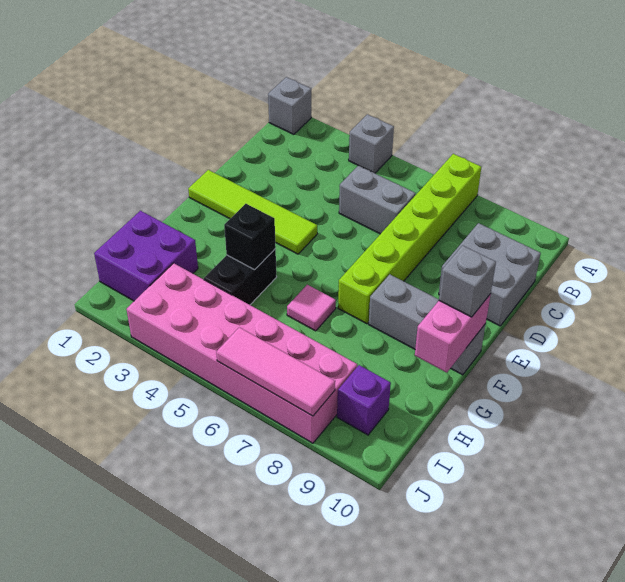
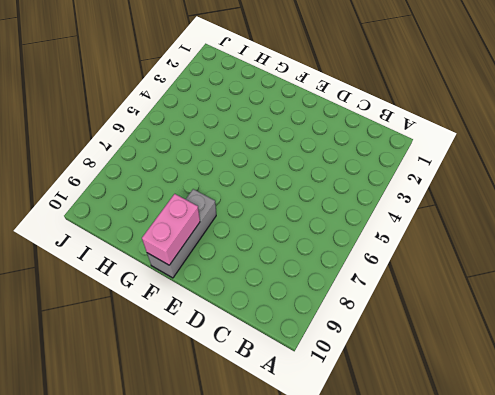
pink 1x2 brick [142,194,200,265] -> pink 1x2 brick turned to [415,294,491,373]
none -> grey 1x1 brick [268,77,311,134]
none -> grey 1x1 brick [349,114,394,173]
none -> lime 1x6 brick [338,154,481,324]

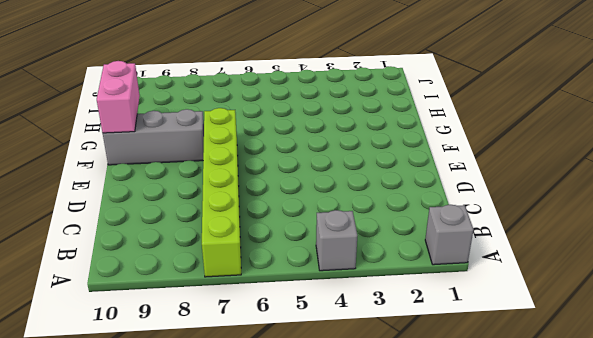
none -> grey 1x2 brick [339,166,416,234]
none -> grey 2x2 brick [439,223,541,326]
none -> lime 1x4 tile [188,170,317,254]

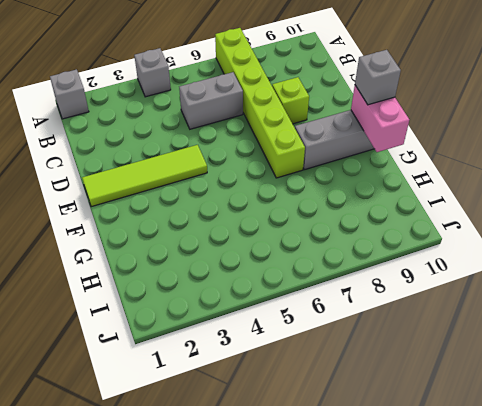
lime 1x1 brick [272,77,309,124] -> none
none -> grey 2x2 brick [439,223,541,326]
none -> black 1x2 brick [204,249,277,305]
none -> pink 1x1 tile [287,285,336,331]

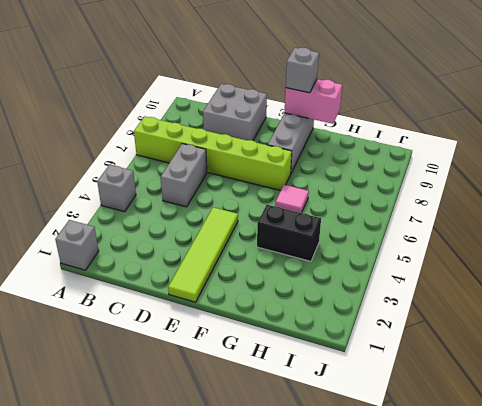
none -> purple 2x2 brick [94,211,198,301]
none -> pink 2x6 brick [126,263,357,443]
none -> purple 1x1 brick [337,365,391,435]

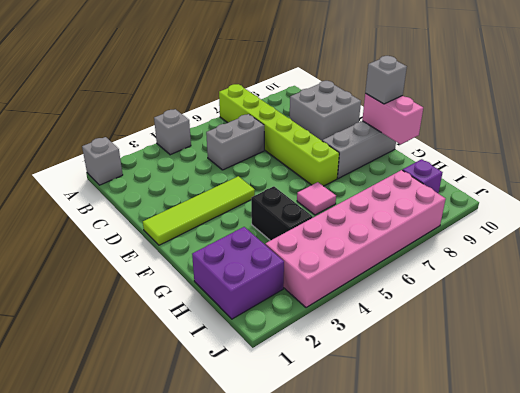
none -> black 1x1 brick [224,204,276,270]
none -> pink 1x3 tile [216,327,335,416]

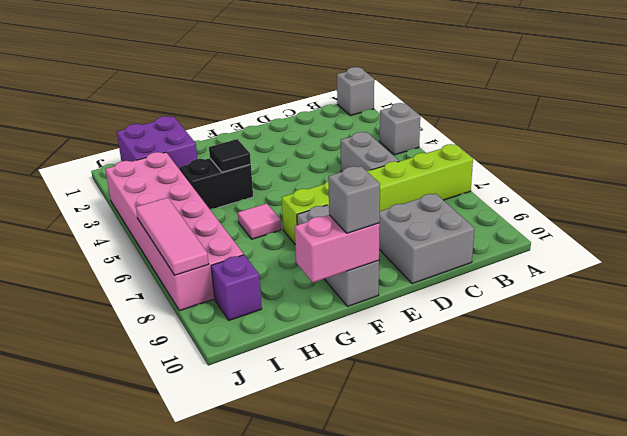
black 1x1 tile [209,139,251,172] -> black 1x1 brick [224,204,276,270]
none -> lime 1x4 tile [188,170,317,254]

